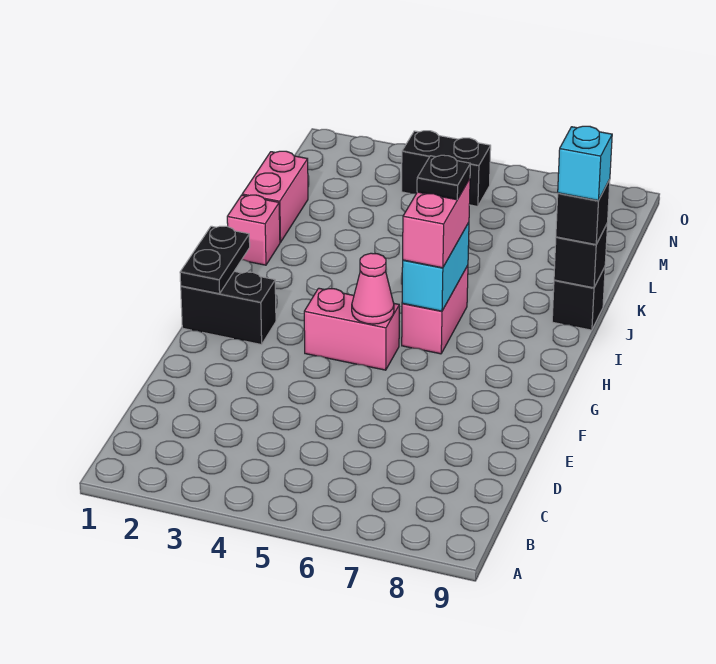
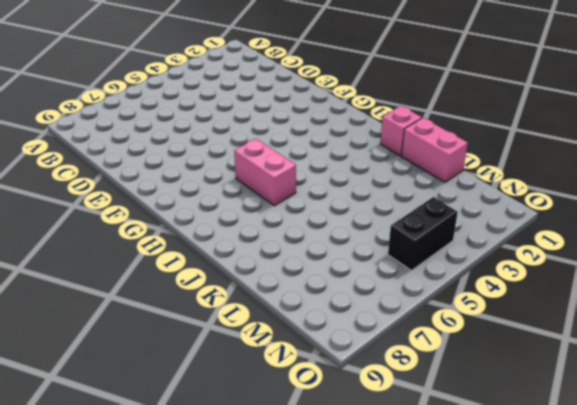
none -> black 1x2 brick [181,271,276,345]
none -> pink 1x2 brick [304,288,399,370]
none -> black 1x1 brick [552,267,605,330]

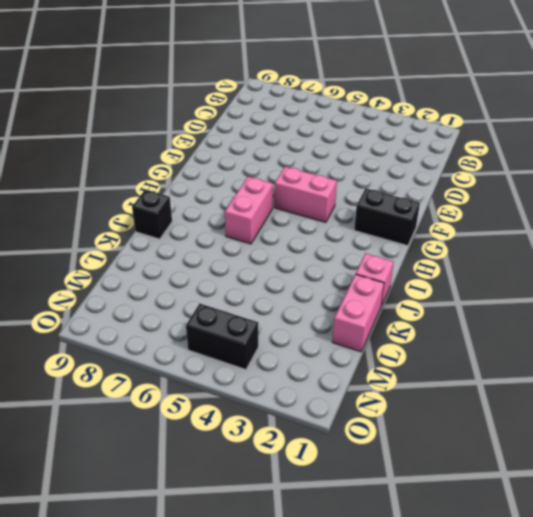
none -> black 1x2 plate [180,226,250,294]
none -> pink 1x1 cone [352,253,394,324]
none -> cyan 1x2 brick [402,223,469,311]

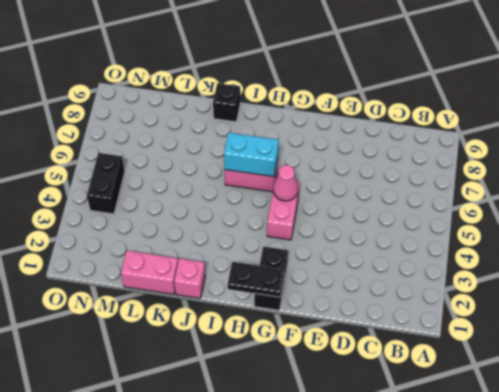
none -> black 1x1 brick [554,223,608,288]
none -> pink 1x2 brick [403,179,470,268]
none -> black 1x1 brick [556,179,610,244]

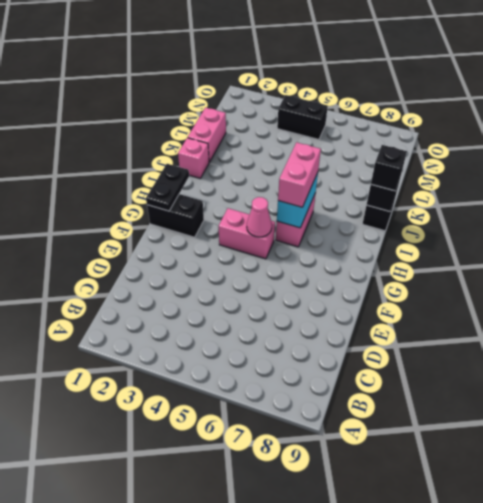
none -> black 1x1 plate [417,155,470,200]
none -> cyan 1x1 brick [558,126,612,201]

